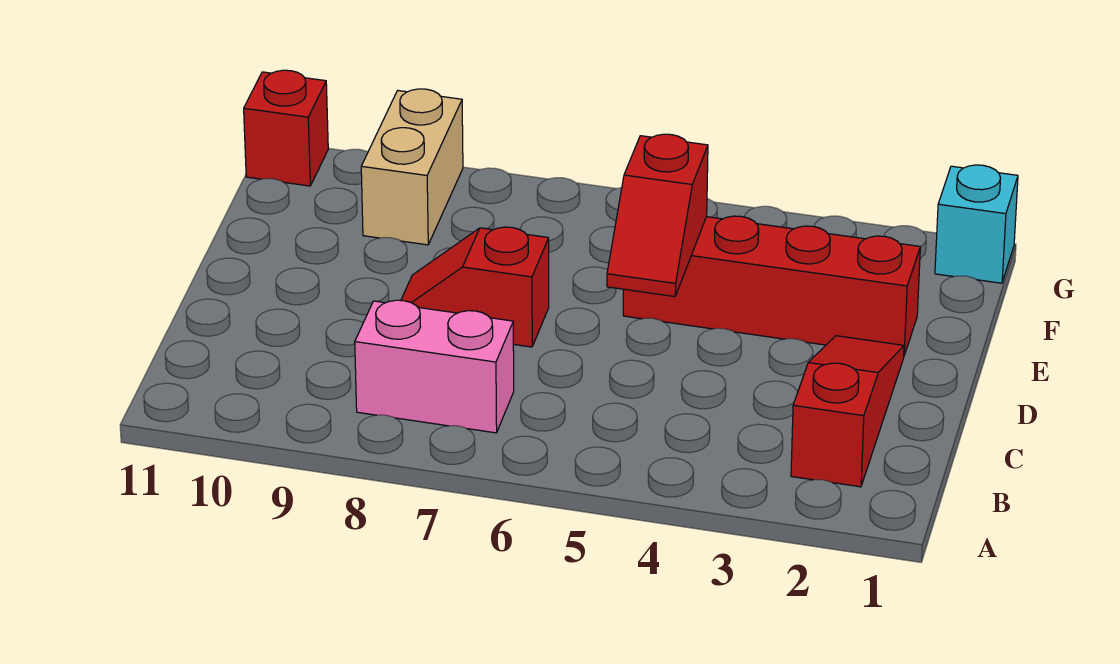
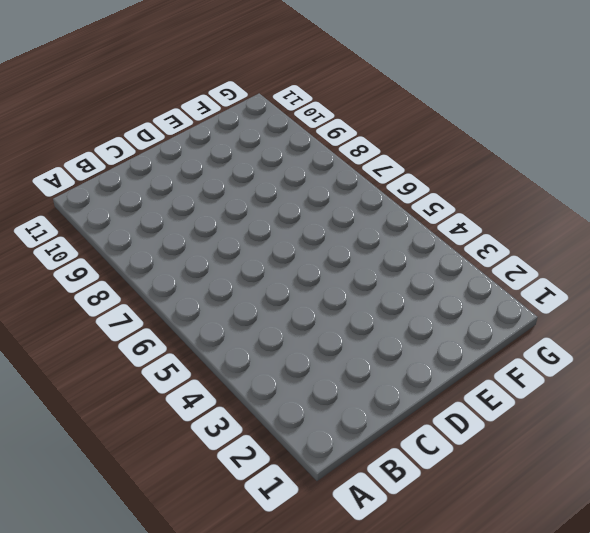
none -> red 1x3 slope [791,336,904,487]
none -> pink 1x2 brick [355,300,514,433]

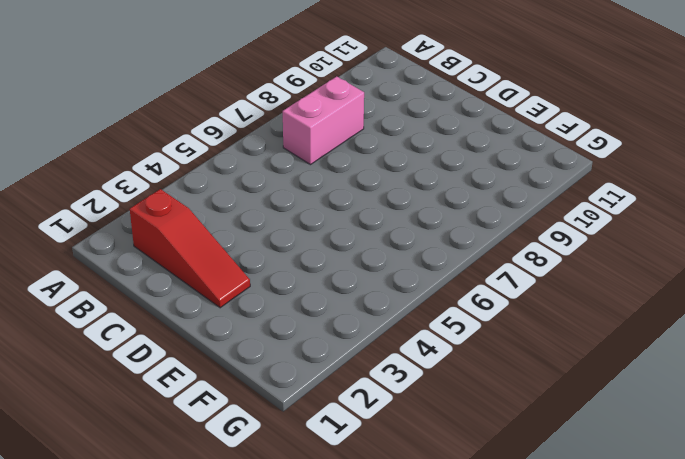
none -> red 1x2 slope [401,227,549,347]
none -> red 1x4 brick [623,216,920,355]

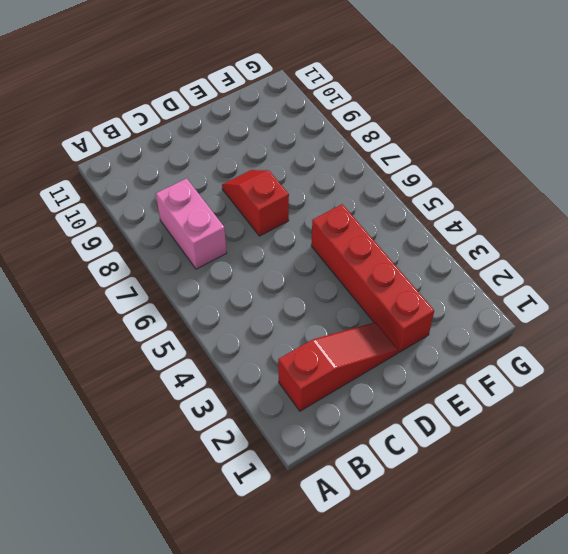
none -> tan 1x2 brick [361,89,463,245]
none -> cyan 1x1 brick [935,165,1018,283]

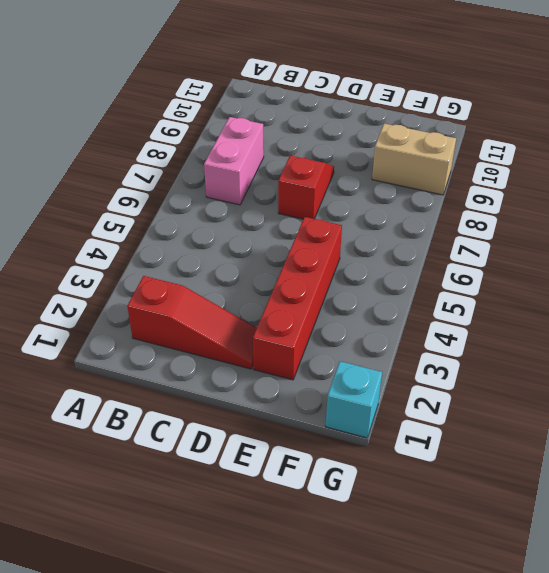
none -> red 1x1 brick [244,70,328,186]
none -> red 1x2 slope [607,134,708,297]

